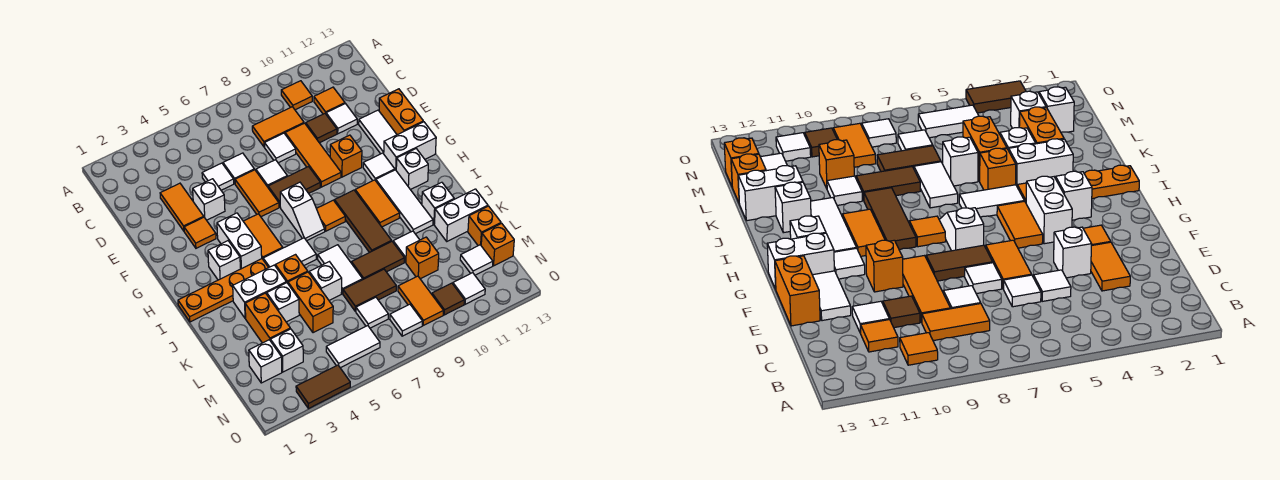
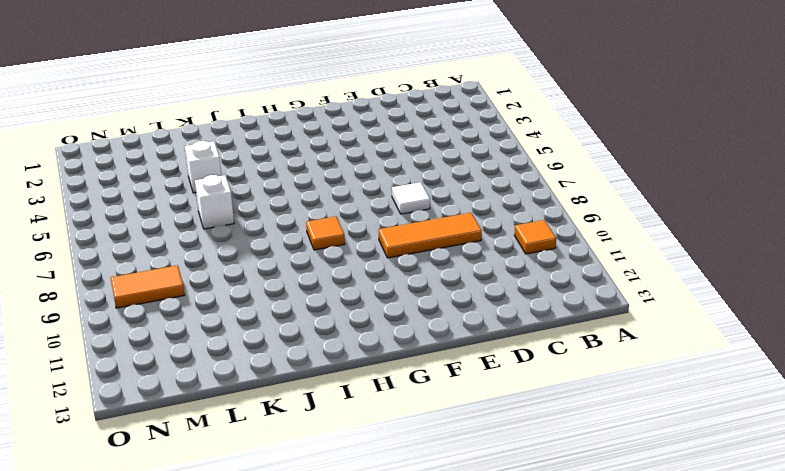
none -> orange 1x2 tile [252,107,304,147]
none -> orange 1x1 tile [314,87,345,114]
none -> orange 1x2 tile [160,183,204,231]
none -> white 1x1 tile [202,163,234,190]

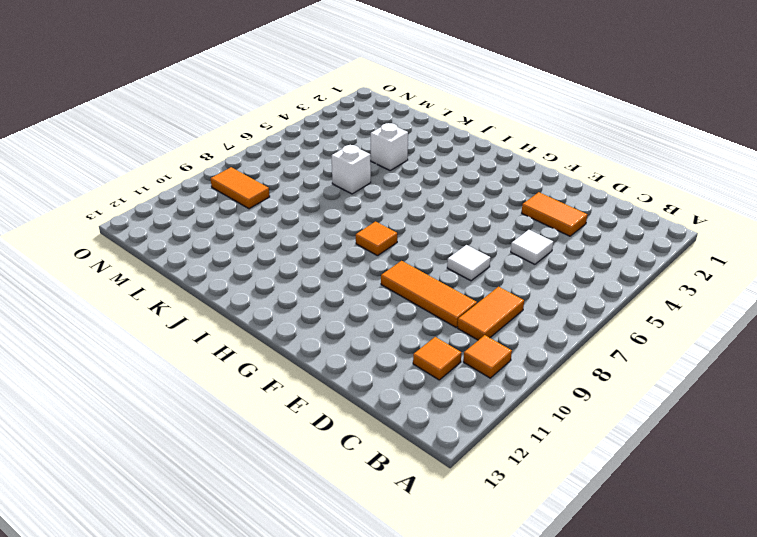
none -> white 1x1 tile [223,153,254,184]
none -> white 1x1 tile [265,133,296,163]
none -> brown 1x1 tile [306,114,337,143]
none -> white 1x1 tile [326,104,357,134]

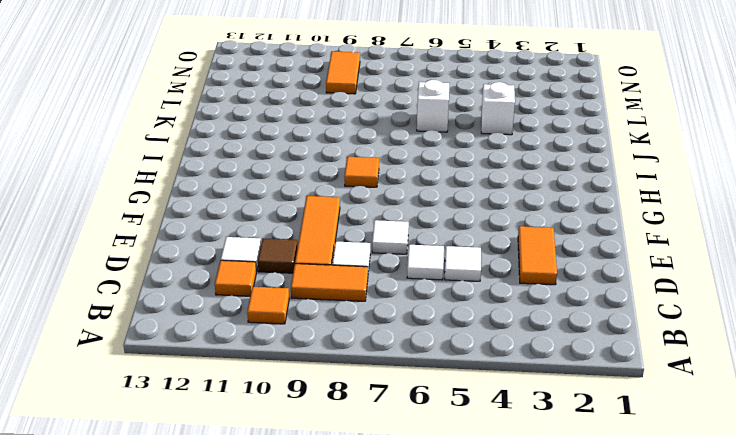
none -> white 1x1 brick [193,179,225,220]
none -> orange 1x2 tile [235,170,279,217]
none -> white 1x2 tile [359,110,397,154]
none -> orange 1x2 brick [379,89,423,135]

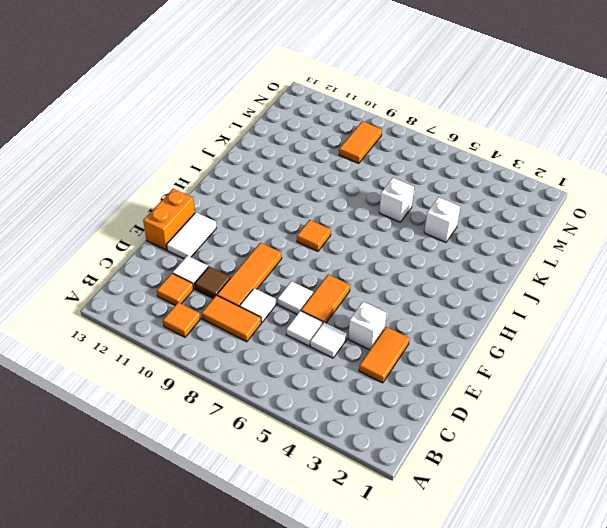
none -> orange 1x1 tile [184,217,216,248]
none -> brown 1x2 tile [268,167,320,207]
none -> orange 1x1 brick [330,135,362,177]
none -> white 1x2 brick [217,213,262,269]

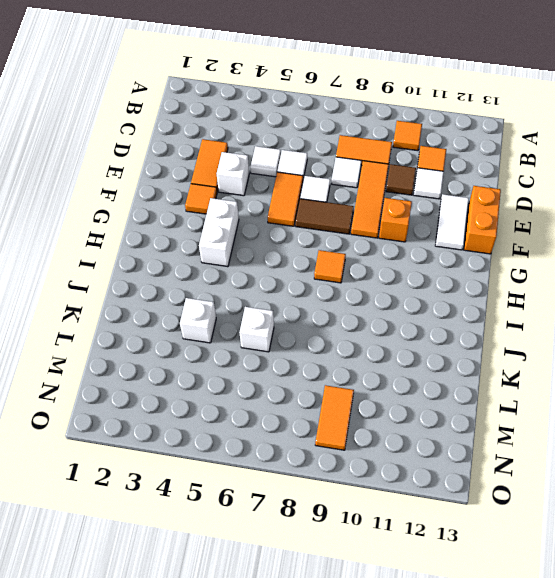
none -> orange 1x2 tile [243,214,283,259]
none -> white 1x2 slope [280,182,325,241]
none -> white 1x1 tile [363,153,395,181]
none -> white 1x2 brick [384,122,436,170]

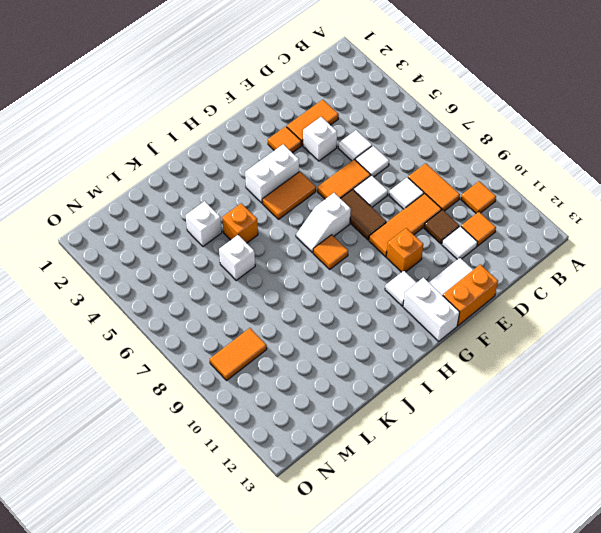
none -> white 1x1 brick [208,241,240,280]
none -> brown 1x3 tile [334,190,392,253]
none -> orange 1x2 tile [355,180,400,227]
none -> white 1x3 tile [376,170,433,234]

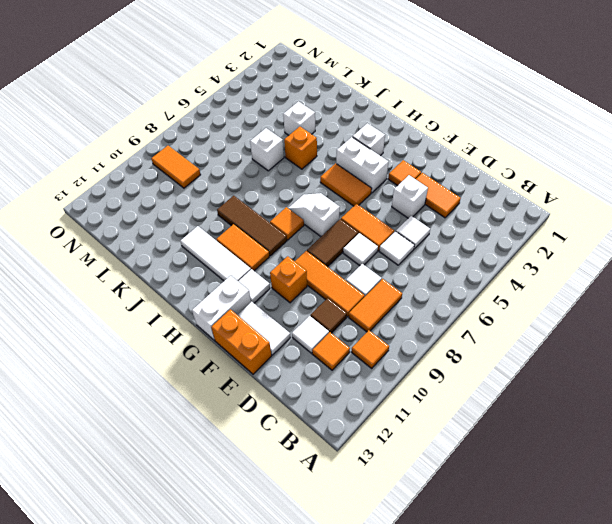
none -> white 1x1 brick [396,149,428,190]
none -> orange 1x4 plate [178,259,269,322]
none -> white 1x2 tile [263,238,316,267]
none -> white 1x2 brick [233,265,286,318]

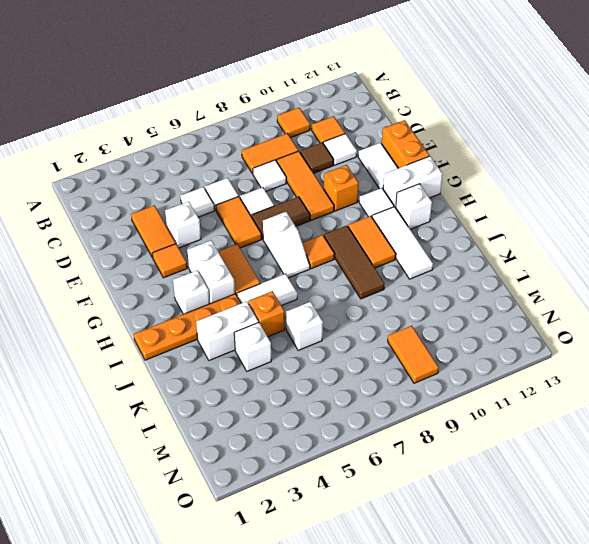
none -> white 1x2 tile [318,245,363,294]
none -> white 1x1 brick [422,182,454,224]
none -> orange 1x2 brick [245,293,290,343]
none -> orange 1x2 brick [288,272,333,333]

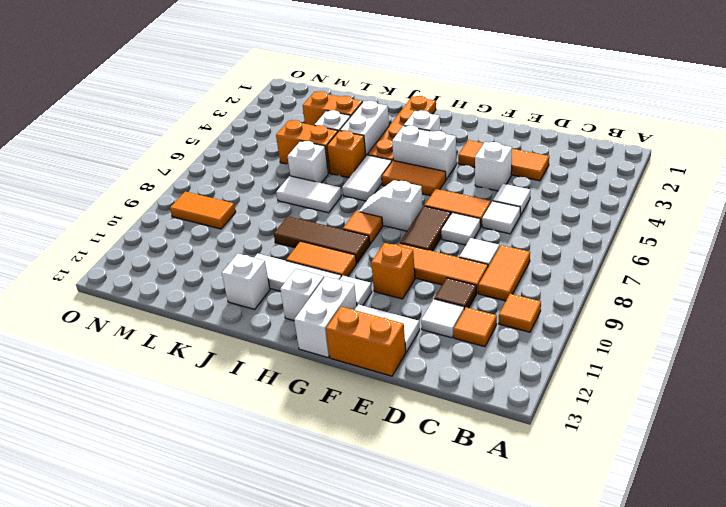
none -> brown 1x2 tile [351,242,404,279]
none -> white 1x1 tile [393,231,419,262]
none -> white 1x2 brick [434,189,488,241]
none -> brown 1x2 tile [343,269,396,311]

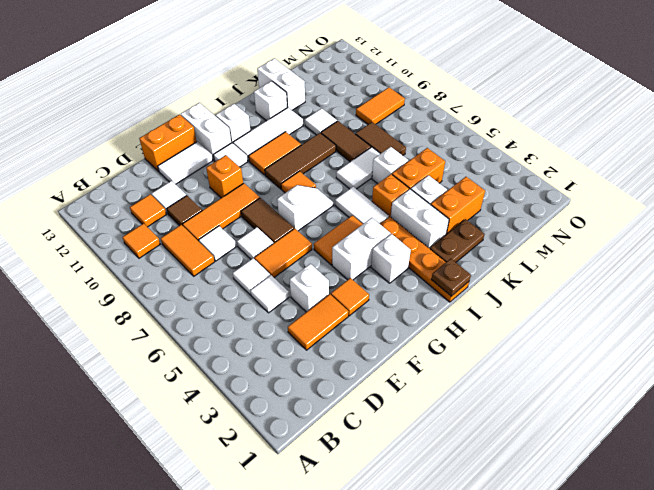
brown 1x1 plate [431,259,471,296] -> none
brown 1x2 plate [430,219,485,262] -> none
none -> orange 1x1 brick [406,237,439,279]
none -> orange 1x1 brick [468,206,501,246]
none -> white 1x1 brick [249,340,282,383]
none -> white 1x1 brick [270,329,303,372]

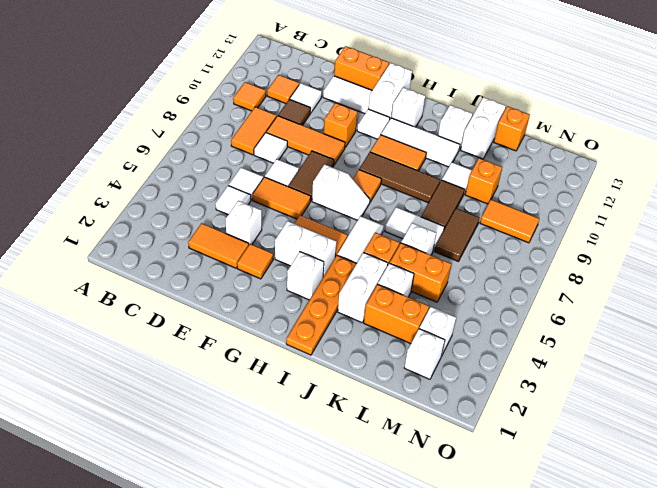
none -> white 1x1 tile [356,297,388,328]
none -> white 1x1 tile [460,245,493,275]
none -> orange 1x1 brick [481,223,514,266]
none -> white 1x2 tile [326,326,380,368]

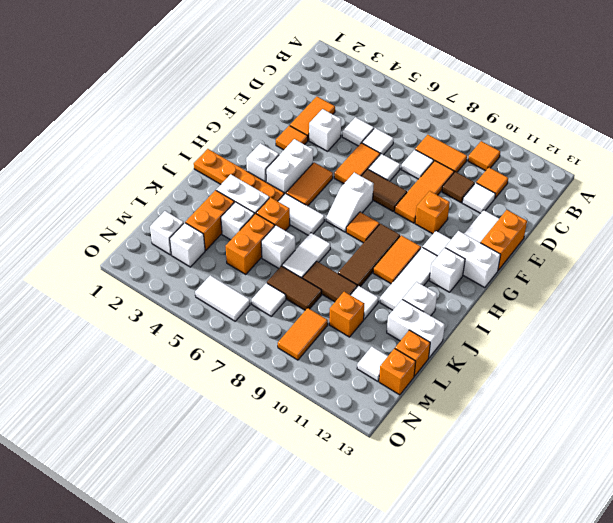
none -> white 1x1 tile [390,304,422,336]
none -> brown 1x1 tile [432,283,464,315]
none -> white 1x1 tile [453,273,485,304]
none -> brown 1x2 tile [296,365,350,409]

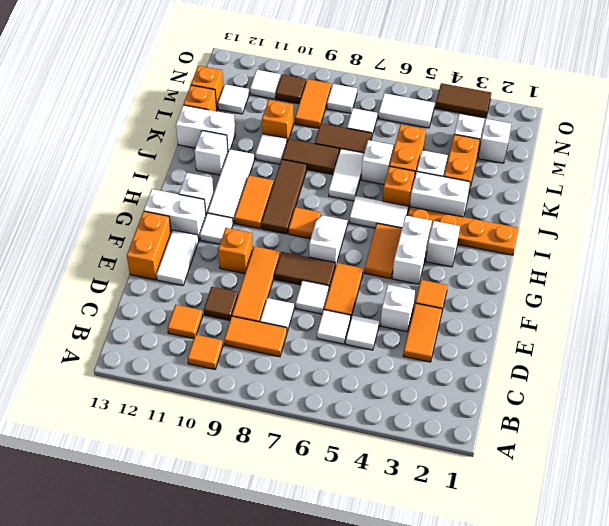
none -> white 1x1 tile [326,104,357,134]

